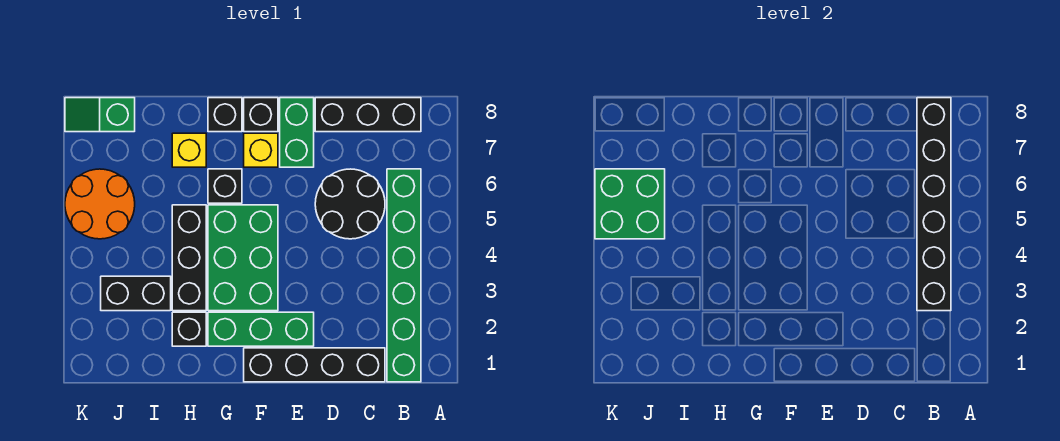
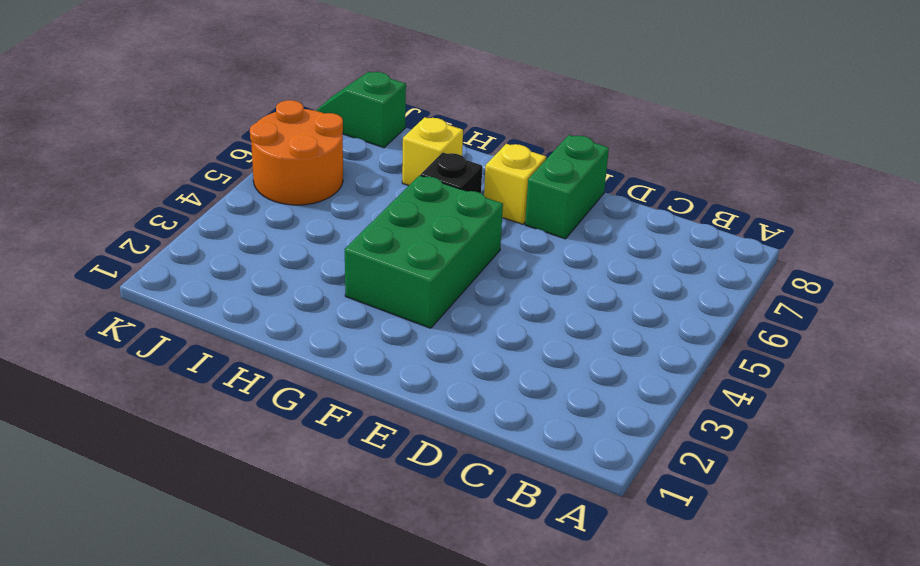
none -> green 1x6 brick [387,169,421,382]
none -> black 1x3 brick [315,98,421,132]
none -> black 1x4 brick [244,348,385,382]

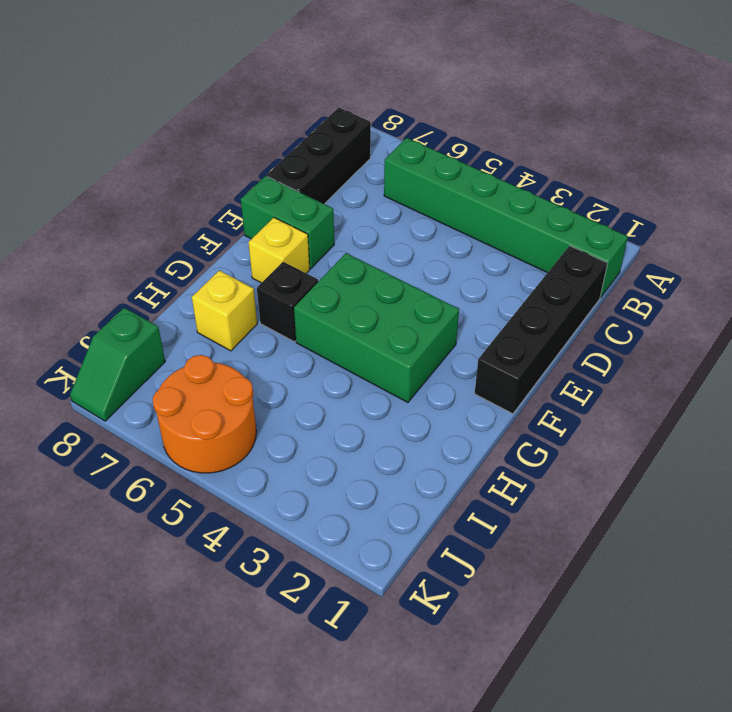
none -> black 2x2 round brick [315,169,385,239]
none -> green 1x3 brick [208,312,314,346]
none -> black 1x1 brick [244,98,278,132]

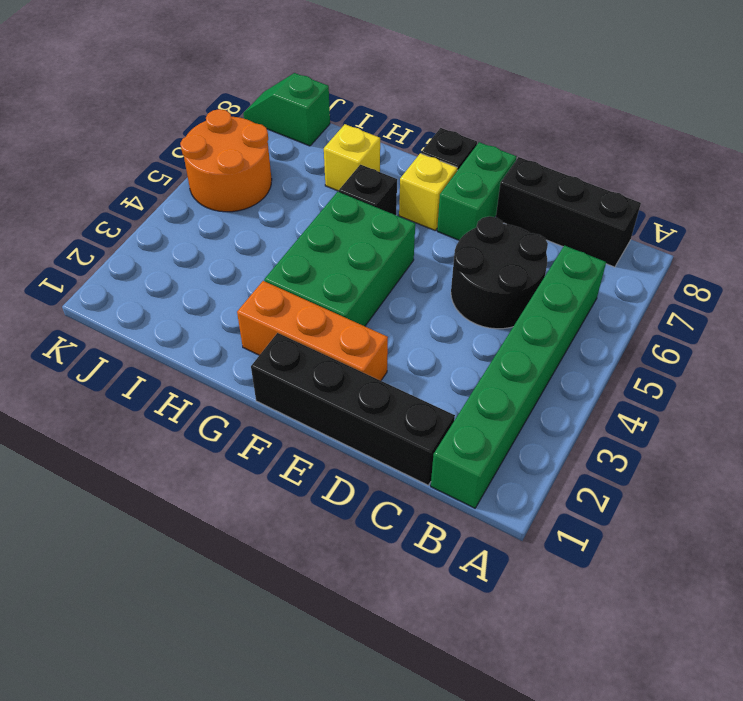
orange 1x3 brick [237,281,388,381] -> green 1x3 brick [208,312,314,346]
none -> black 1x1 brick [208,98,242,132]
none -> black 1x1 brick [172,312,206,346]
none -> black 1x3 brick [172,205,206,311]

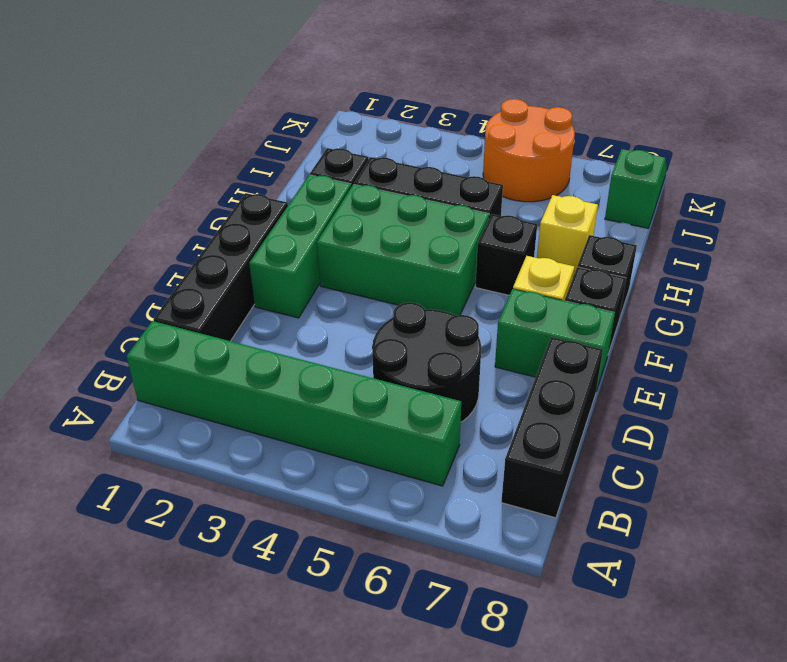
none -> black 1x2 brick [101,276,171,311]
none -> black 1x6 brick [917,98,951,311]
none -> green 2x2 brick [595,169,665,239]

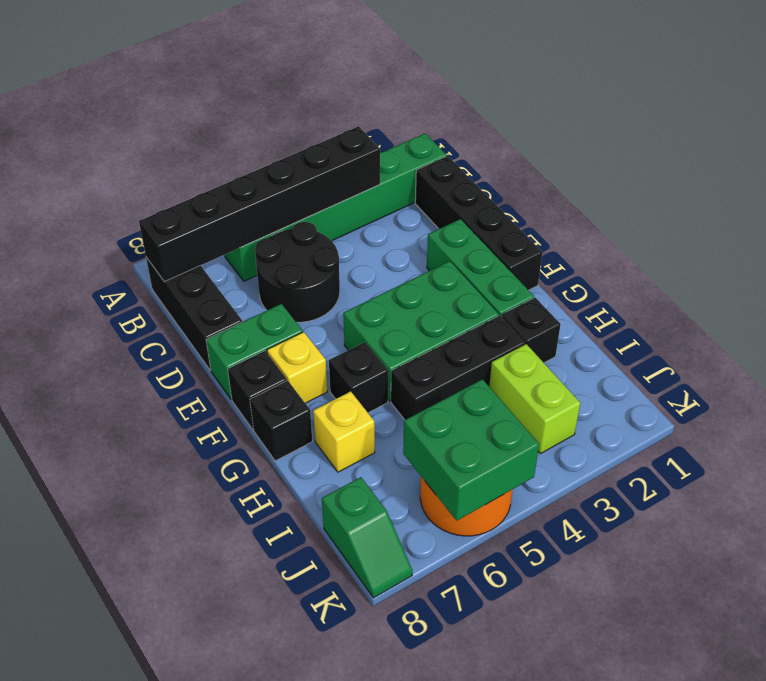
lime 1x2 brick [489,344,580,454] -> black 1x2 brick [101,276,171,311]

